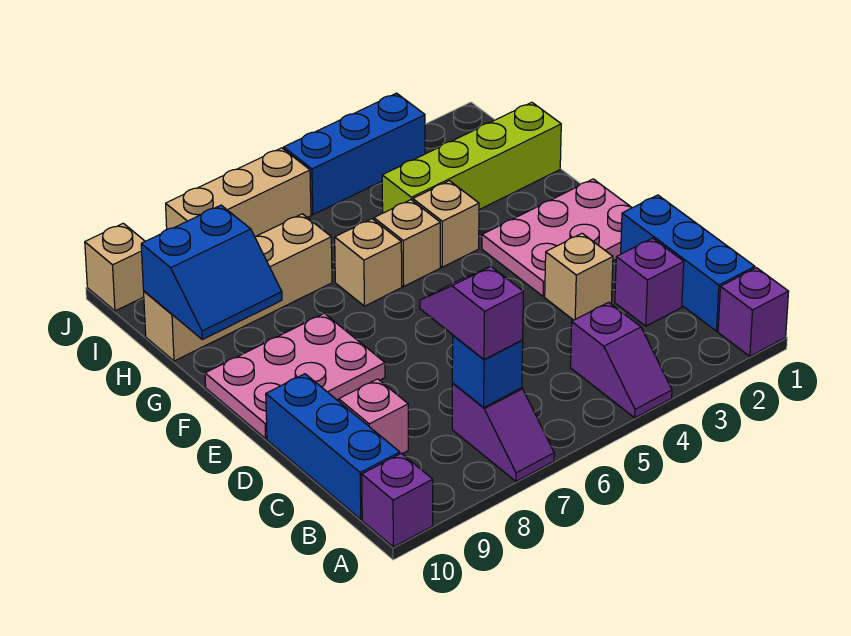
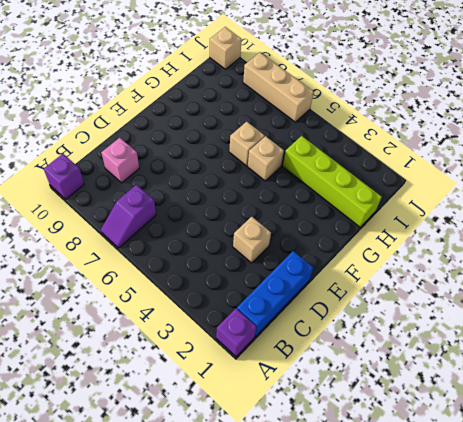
none -> purple 1x2 slope [570,302,672,418]
none -> blue 1x3 brick [266,374,400,519]
none -> purple 1x1 brick [615,238,684,326]

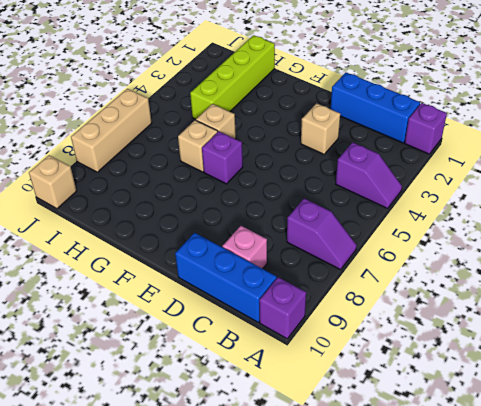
purple 1x1 brick [202,131,243,184] -> purple 1x1 brick moved to [615,238,684,326]
none -> pink 2x3 plate [482,179,632,296]
none -> pink 2x3 plate [205,313,385,439]
none -> tan 1x1 brick [413,181,479,267]

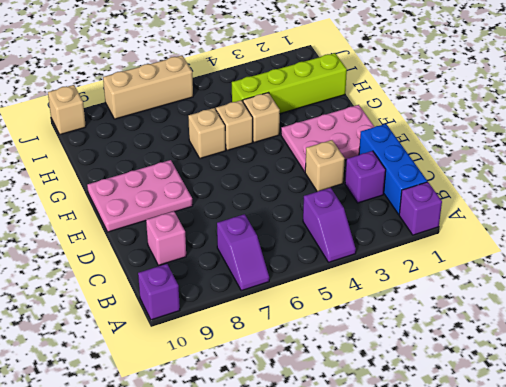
none -> blue 1x3 brick [266,374,400,519]
none -> tan 1x4 brick [144,214,332,361]
none -> blue 1x3 brick [284,93,425,215]

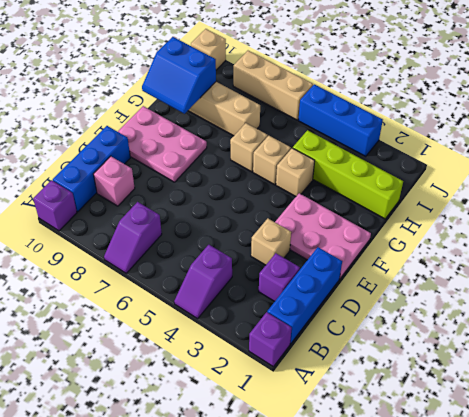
none -> blue 1x1 brick [452,335,523,407]
none -> purple 1x2 slope [420,266,523,359]

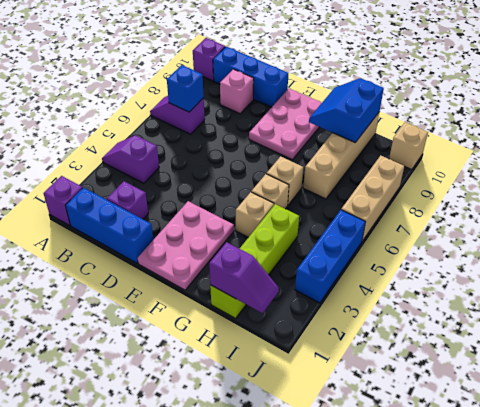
purple 1x2 slope [209,242,279,313] -> purple 1x2 slope moved to [420,266,523,359]
none -> tan 1x1 brick [545,233,613,320]

